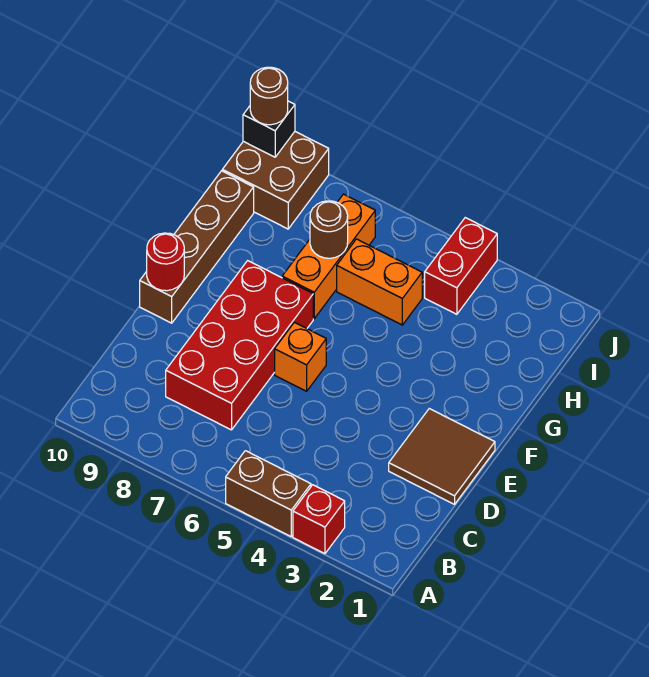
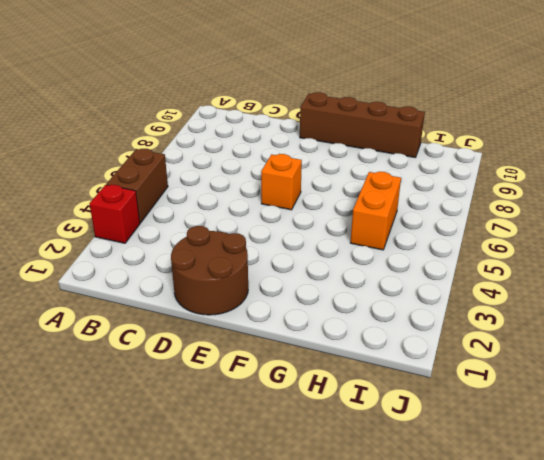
brown 2x2 round brick [171,226,248,315] -> brown 2x2 tile [389,409,495,504]
none -> red 2x4 brick [166,261,313,430]
none -> orange 1x3 brick [282,194,375,319]
none -> red 1x2 brick [425,218,497,314]

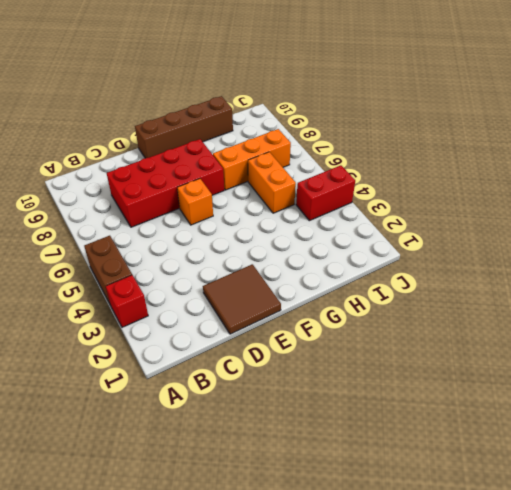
none -> brown 2x2 brick [222,132,329,229]
none -> red 1x1 round brick [147,233,184,291]
none -> brown 1x1 round brick [310,201,348,258]

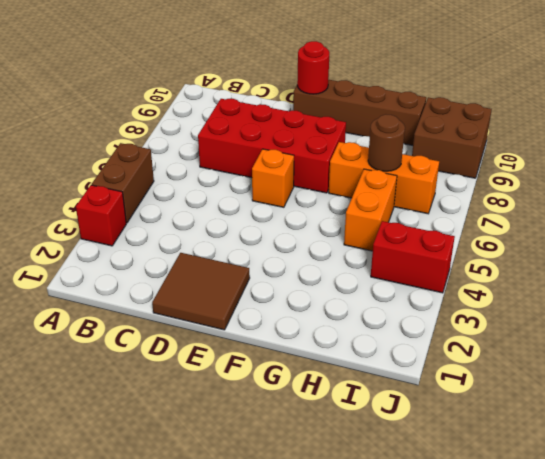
none -> black 1x1 brick [243,101,295,157]
none -> brown 1x1 round brick [250,67,288,125]

